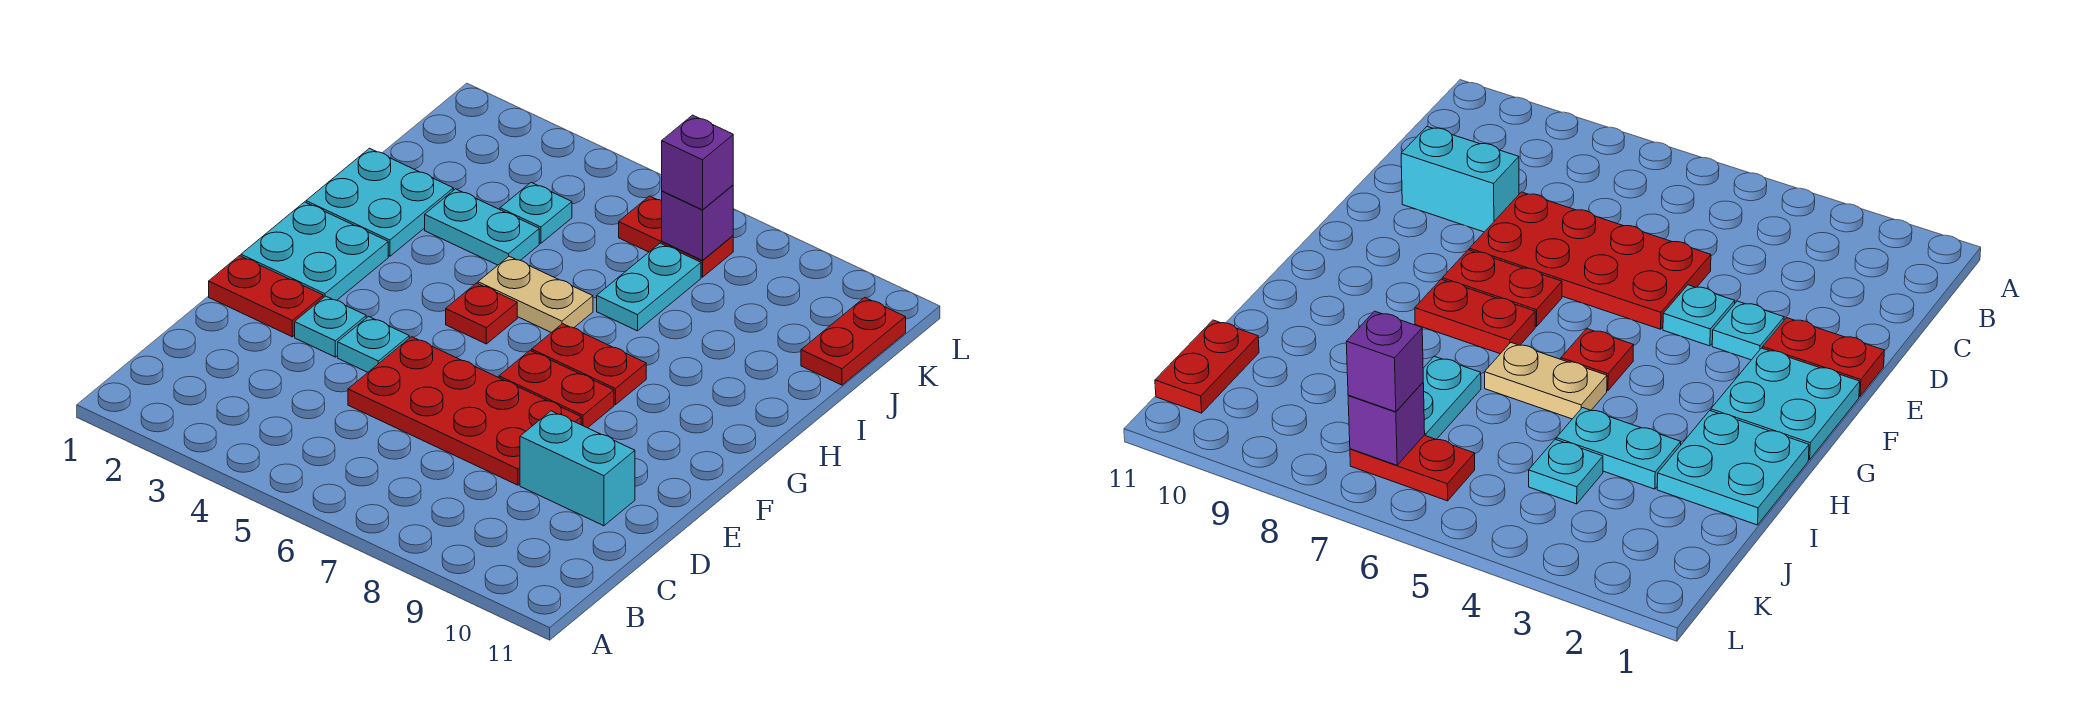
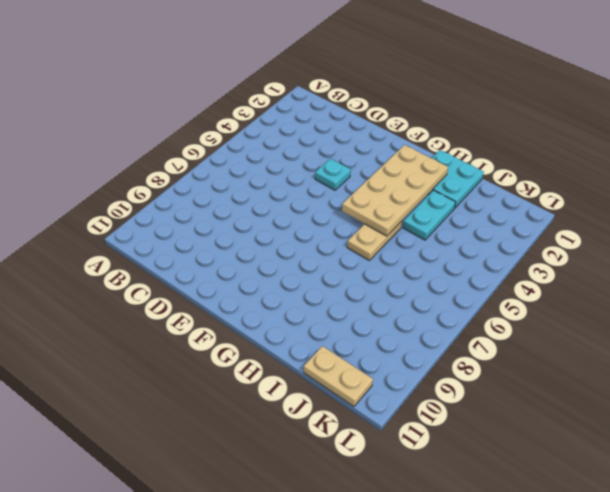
tan 2x4 plate [342,145,448,236] -> none
tan 1x2 plate [304,346,373,406] -> red 1x2 plate [801,297,906,385]
none -> red 2x4 plate [348,337,581,485]
none -> cyan 1x2 brick [520,411,635,526]
none -> red 1x2 plate [209,256,323,337]

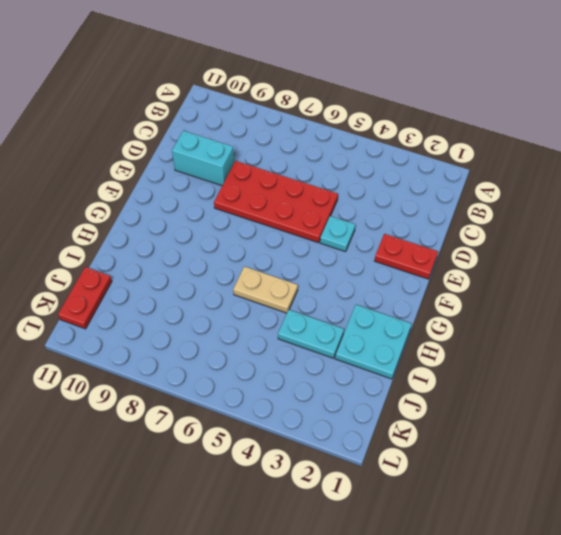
none -> cyan 1x1 plate [295,296,366,357]
none -> cyan 2x2 plate [241,202,388,300]
none -> red 1x2 plate [499,351,614,428]

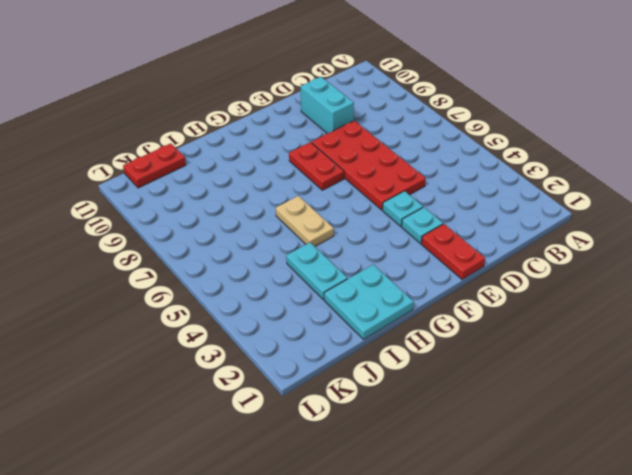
none -> cyan 2x2 plate [241,202,388,300]
none -> red 1x1 plate [446,283,517,344]
none -> red 1x2 plate [532,324,646,405]

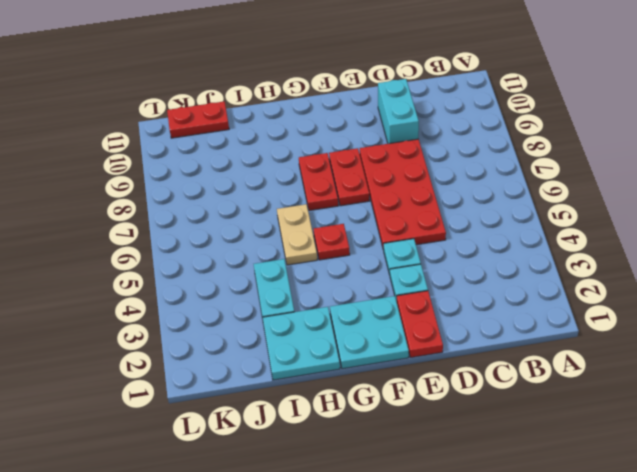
none -> cyan 1x2 plate [597,243,701,331]
none -> cyan 1x1 plate [500,183,572,243]
none -> red 1x2 plate [619,196,733,277]

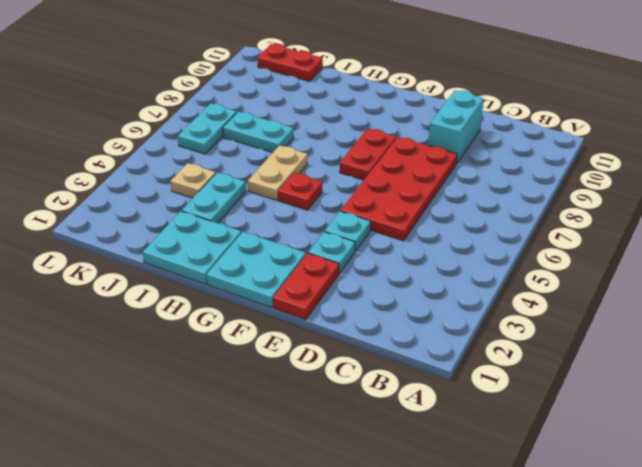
tan 1x1 plate [171,163,216,198] -> cyan 1x1 plate [500,183,572,243]
cyan 1x2 plate [178,104,237,154] -> red 1x2 plate [619,196,733,277]
none -> red 1x2 plate [532,324,646,405]
none -> purple 1x1 brick [662,185,733,260]
none -> purple 1x1 brick [662,115,733,210]

